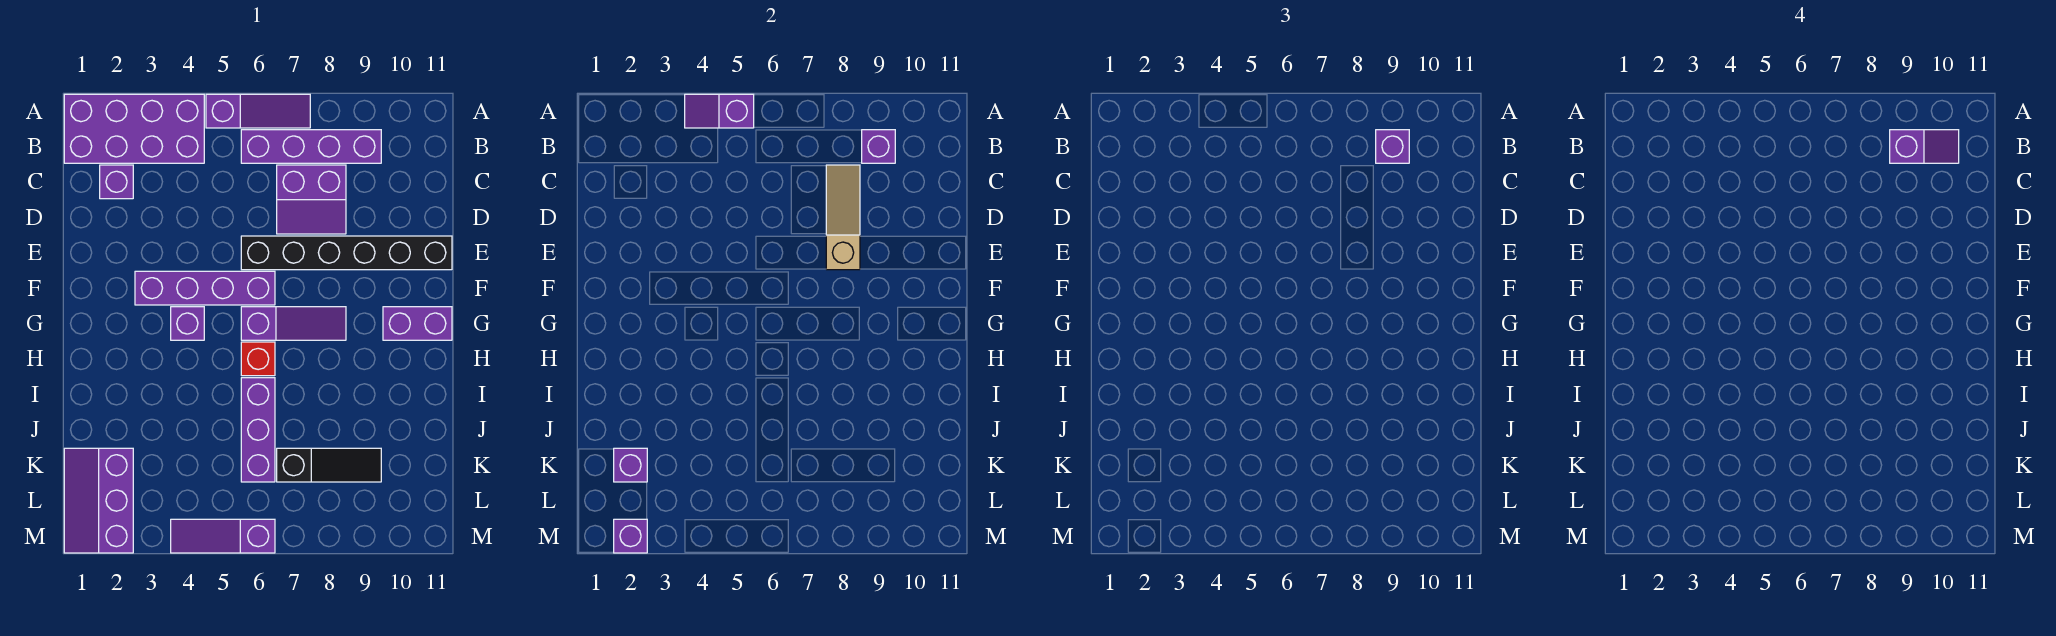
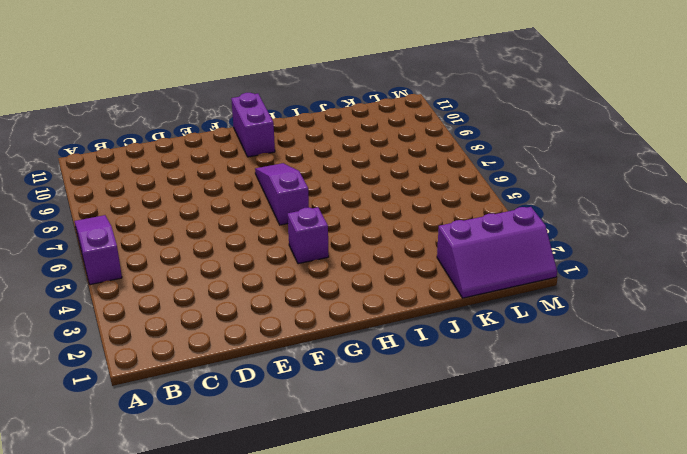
none -> purple 2x4 brick [64,94,204,163]
none -> purple 1x4 brick [241,130,381,163]
none -> purple 1x1 brick [100,165,133,199]

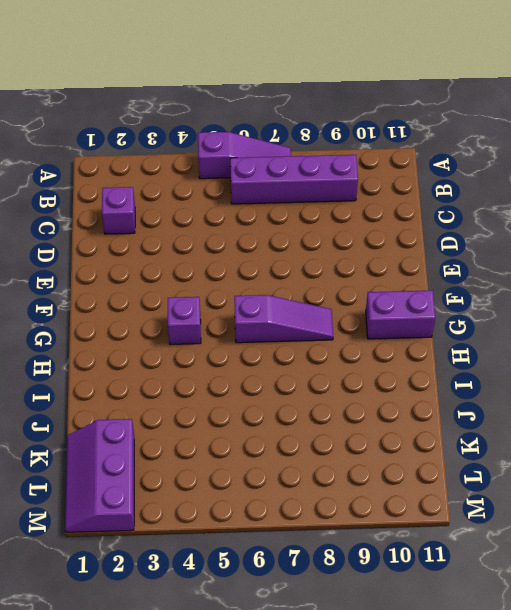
none -> purple 2x4 brick [64,94,204,163]
none -> purple 2x2 slope [277,165,346,234]
none -> black 1x6 brick [241,236,452,270]

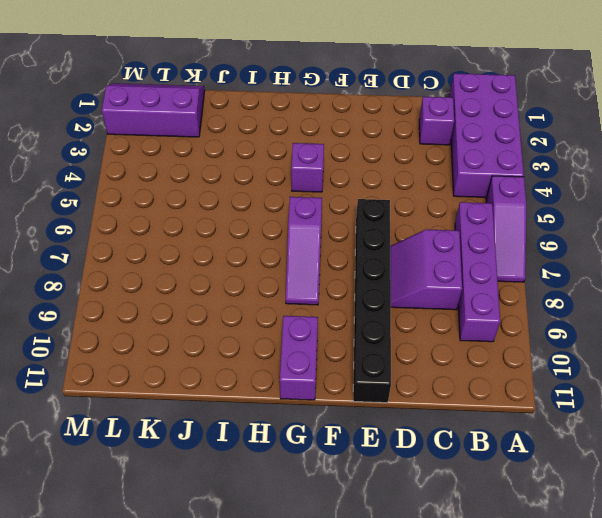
none -> purple 1x4 brick [135,271,275,305]
none -> red 1x1 brick [241,342,275,376]
none -> purple 1x3 brick [241,378,275,482]

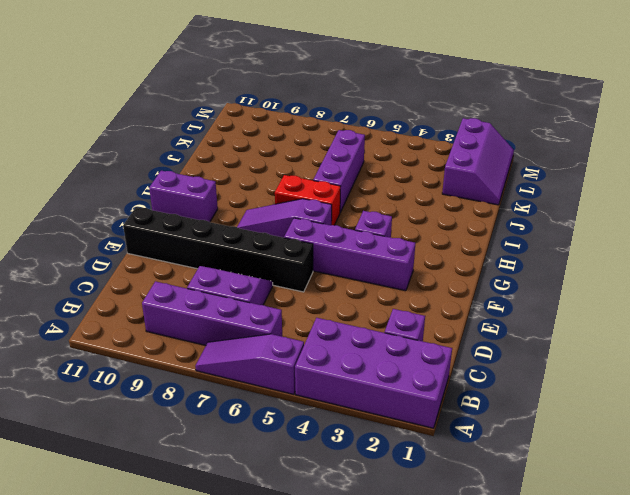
red 1x2 brick [275,175,340,225] -> red 1x1 brick [241,342,275,376]
none -> black 1x3 slope [277,448,381,482]
none -> purple 1x3 slope [171,519,275,553]
none -> purple 1x2 slope [685,94,754,128]

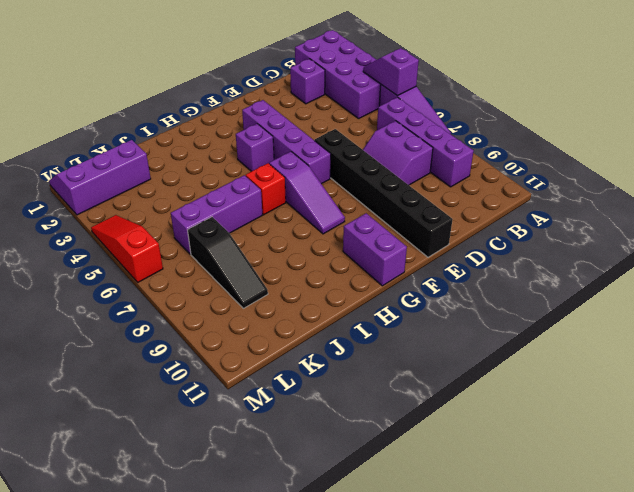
red 1x3 slope [91,215,163,282] -> purple 1x3 slope [171,519,275,553]
none -> purple 1x1 brick [862,130,895,163]
none -> tan 1x3 slope [826,165,860,270]
none -> purple 1x1 brick [614,448,647,482]

